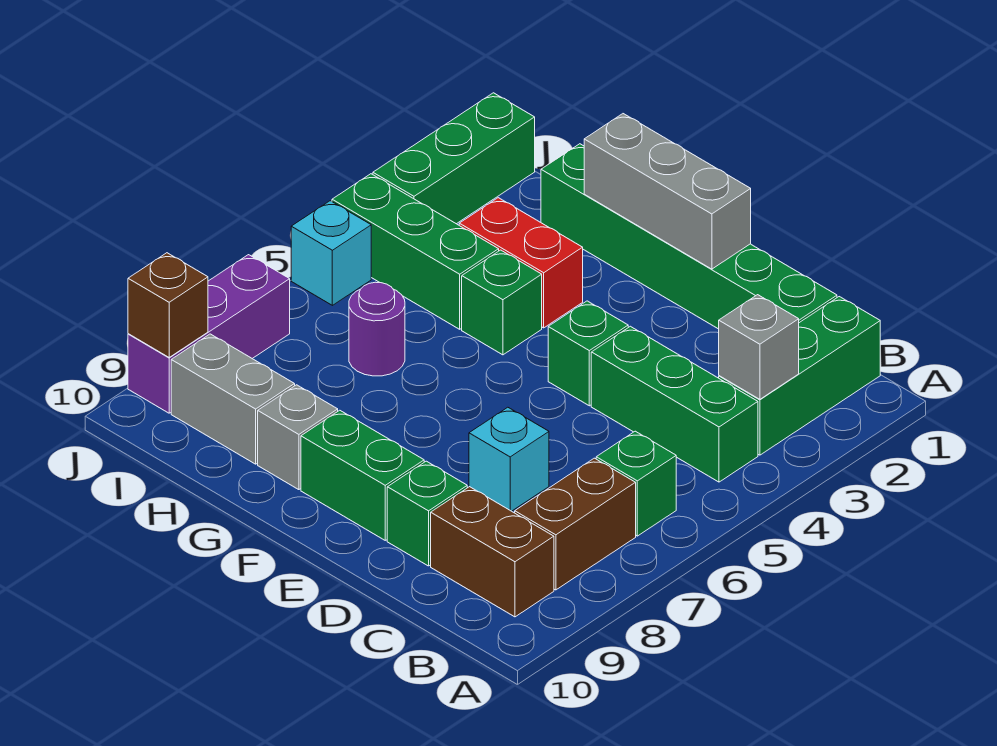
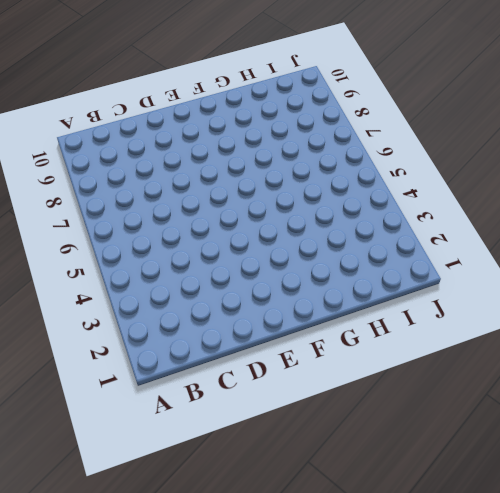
none -> green 1x3 brick [719,297,880,455]
none -> green 1x3 brick [591,326,758,482]
none -> green 1x1 brick [596,431,676,536]

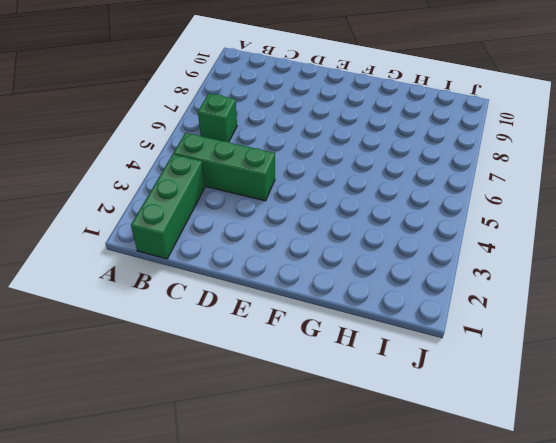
none -> brown 1x2 brick [515,458,636,590]
none -> brown 1x2 brick [431,487,554,617]
none -> green 1x6 brick [541,144,837,329]

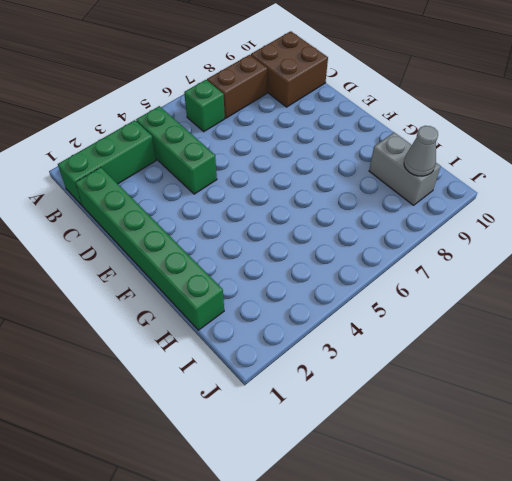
brown 2x2 brick [251,31,328,107] -> brown 1x2 brick [431,487,554,617]
grey 1x1 cone [404,126,438,176] -> none
none -> cyan 1x1 brick [469,407,549,511]
none -> green 1x1 brick [387,461,467,566]
none -> green 1x1 brick [548,301,628,406]

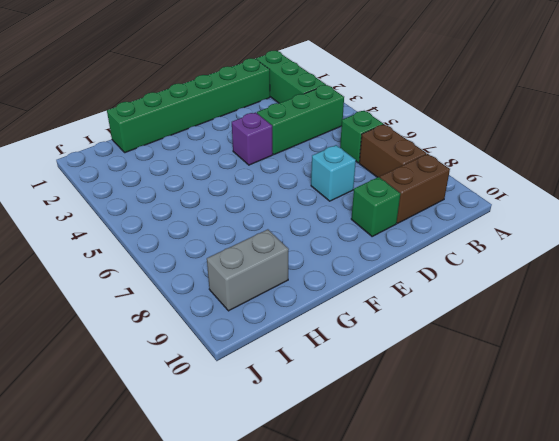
purple 1x1 brick [232,113,273,165] -> green 1x1 brick [548,301,628,406]
none -> green 1x2 brick [301,410,424,540]
none -> red 1x2 brick [459,198,583,328]
none -> green 1x1 brick [462,250,542,355]

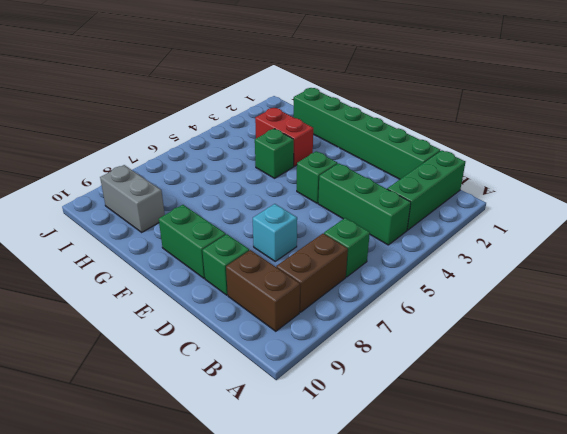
none -> grey 1x1 brick [258,385,338,490]
none -> green 1x3 brick [332,174,499,329]
none -> purple 1x1 round brick [349,282,405,376]

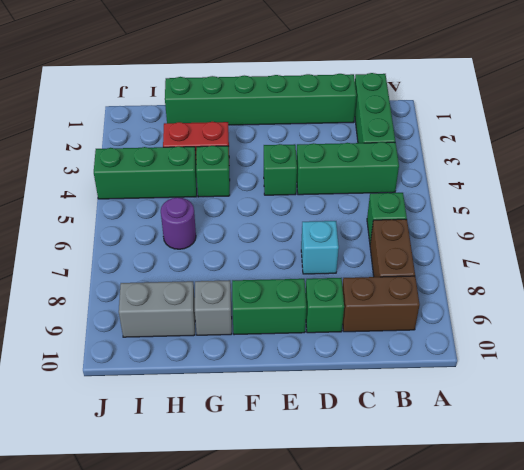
none -> green 1x3 brick [373,93,535,224]
none -> cyan 1x1 brick [291,201,371,305]
none -> purple 1x3 brick [128,255,290,413]

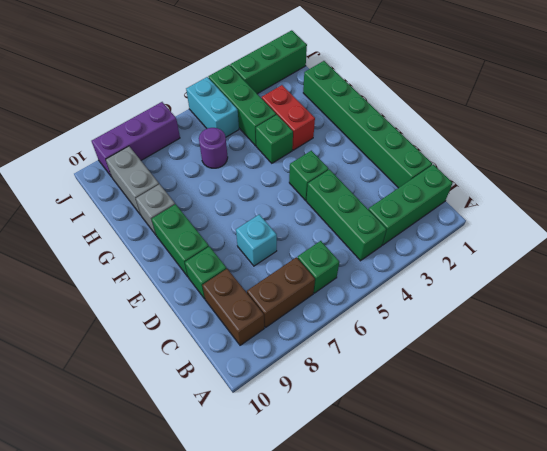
cyan 1x2 brick [186,77,239,137] -> cyan 1x1 brick [291,201,371,305]
none -> grey 1x1 brick [719,295,799,399]
none -> grey 1x3 brick [584,114,751,269]
none -> brown 1x1 brick [128,253,208,357]

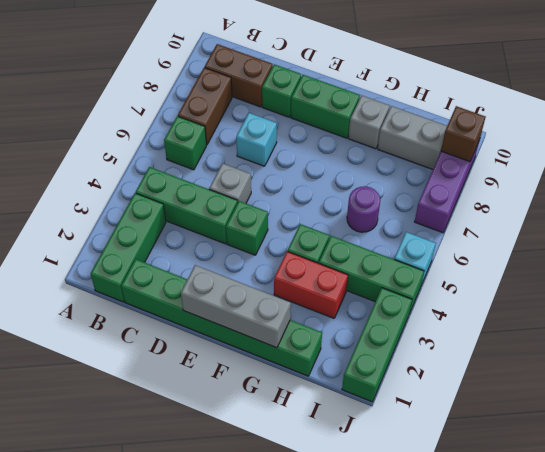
grey 1x1 brick [209,163,251,203] -> grey 1x1 brick moved to [719,295,799,399]

